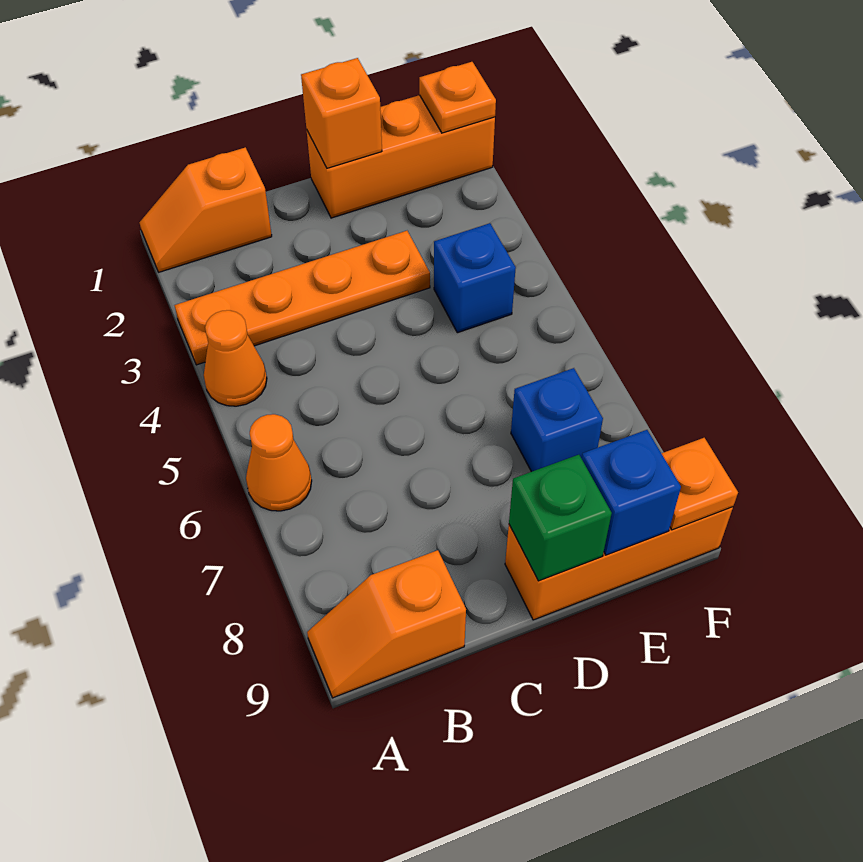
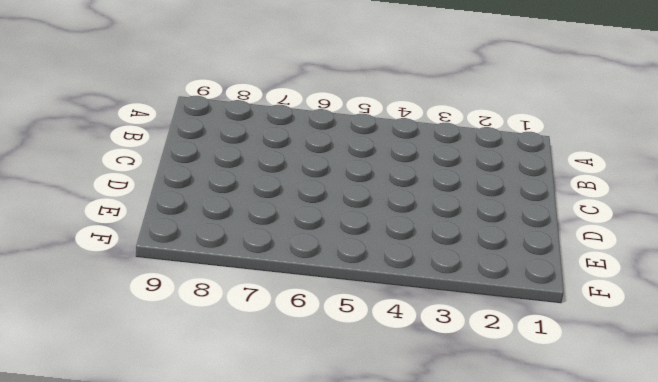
none -> orange 1x2 slope [139,147,272,272]
none -> orange 1x4 plate [174,231,430,365]
none -> orange 1x1 cone [204,310,267,406]

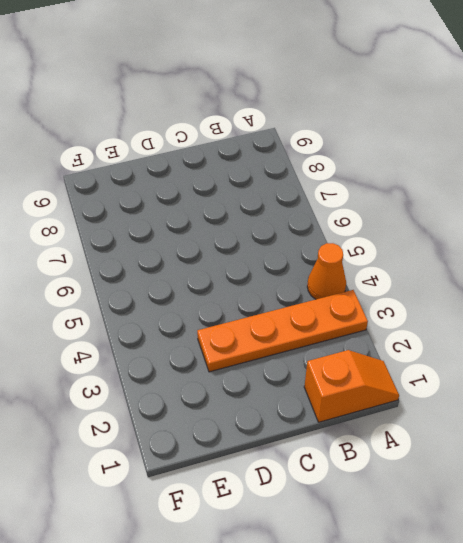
none -> orange 1x1 cone [246,414,312,511]
none -> orange 1x2 slope [307,550,466,698]
none -> orange 1x3 brick [306,95,495,218]

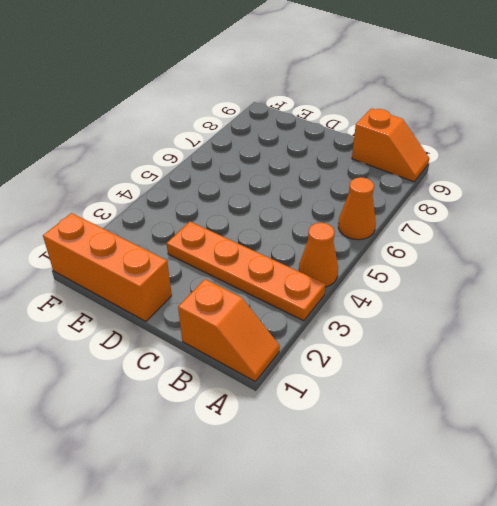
none -> orange 1x3 brick [505,507,733,620]
none -> blue 1x1 brick [434,223,516,333]
none -> blue 1x1 brick [511,368,603,472]

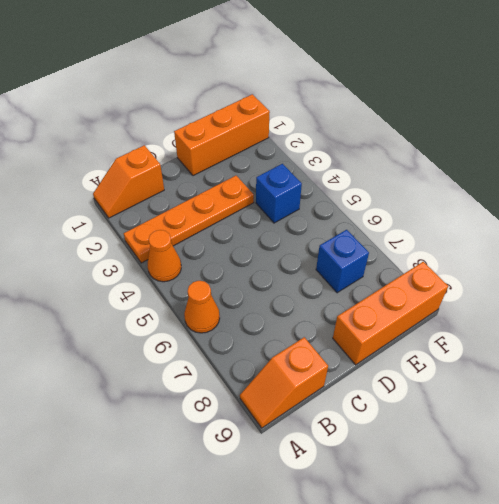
none -> orange 1x1 brick [301,58,382,168]
none -> green 1x1 brick [509,455,612,581]
none -> blue 1x1 brick [582,430,681,555]

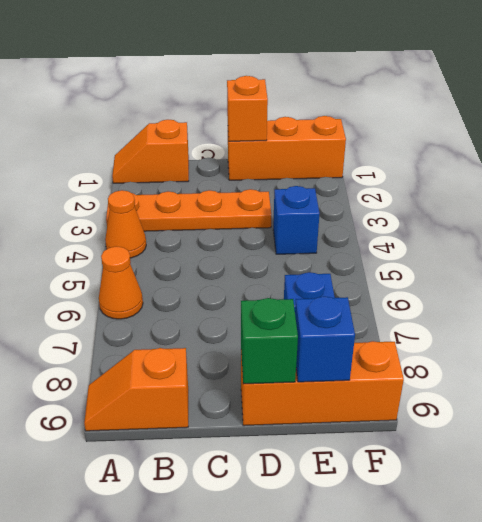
none -> orange 1x1 plate [419,62,496,133]
none -> orange 1x1 plate [662,438,738,530]

